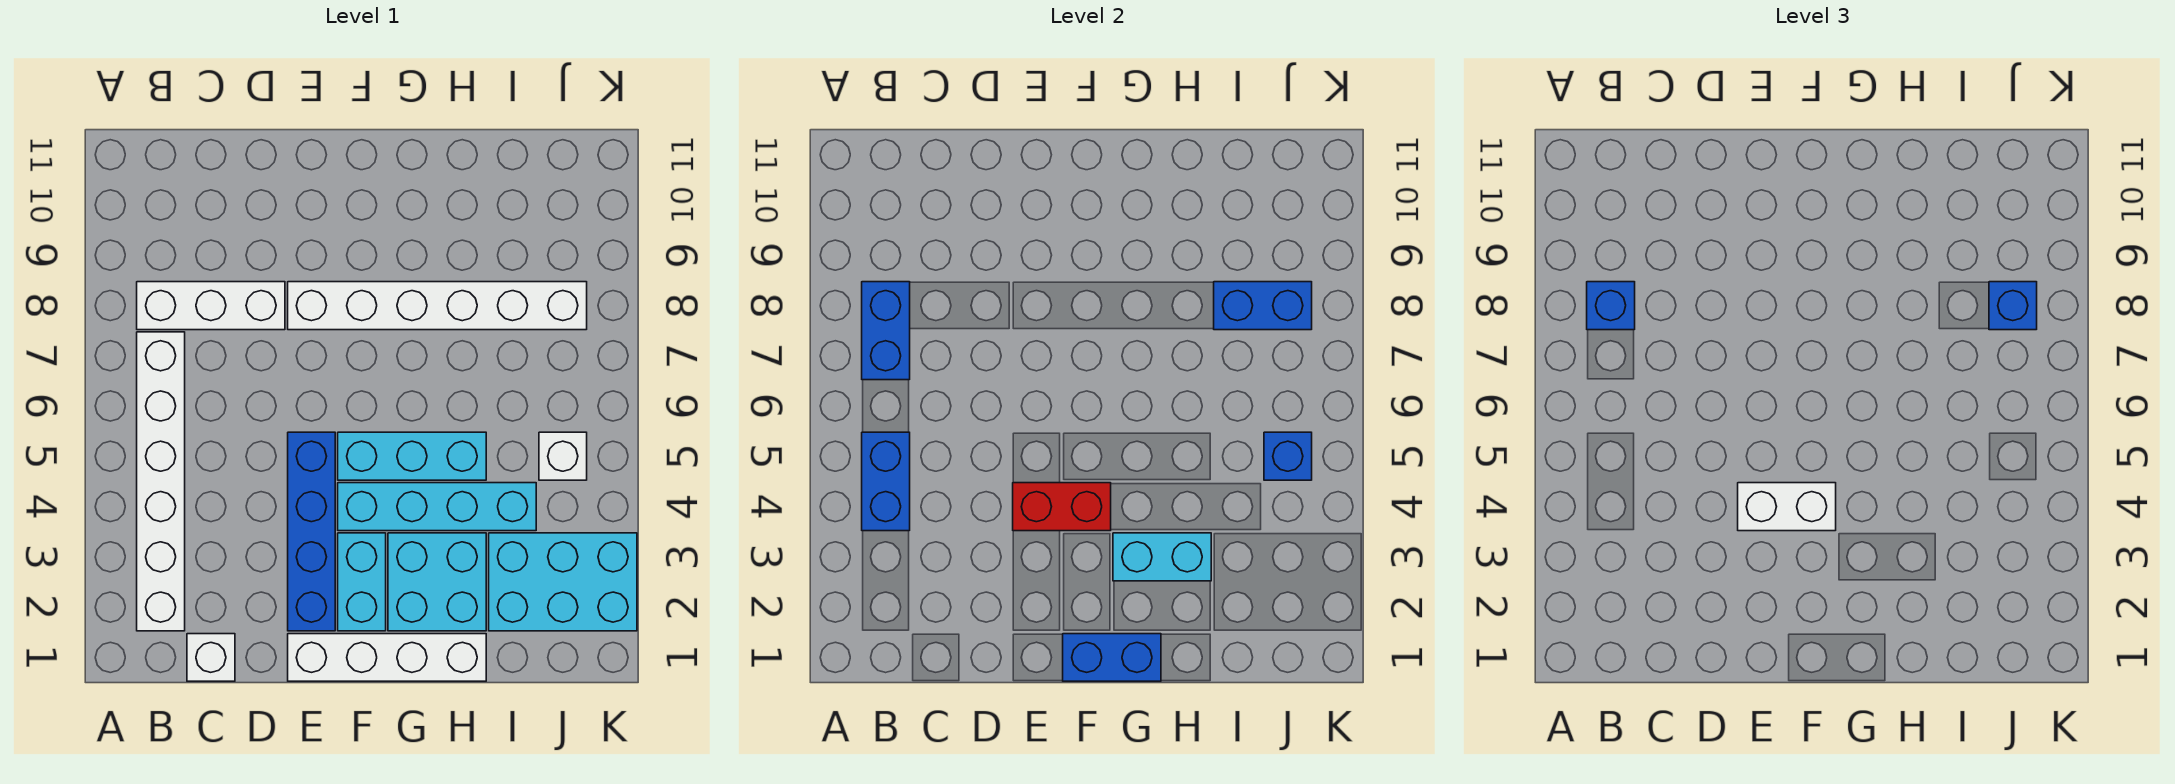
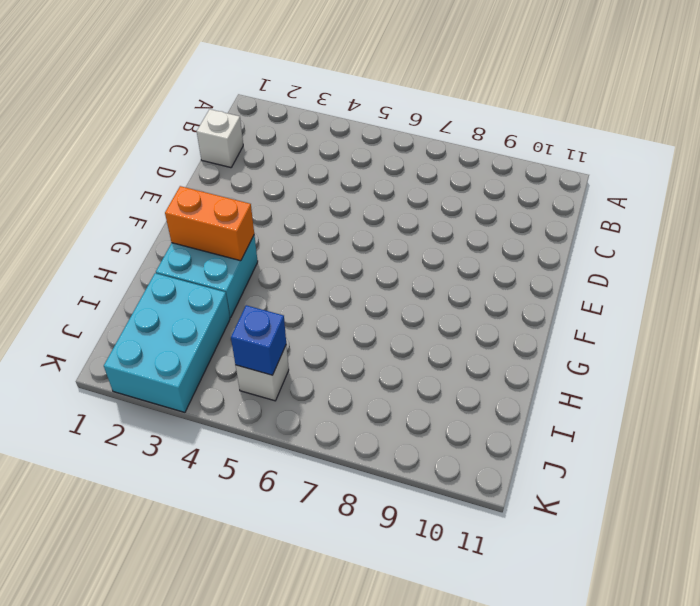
orange 1x2 brick [165,186,254,261] -> cyan 1x2 brick [1113,533,1211,581]
none -> white 1x6 brick [137,332,185,631]
none -> white 1x3 brick [137,282,285,330]
none -> white 1x4 brick [288,634,486,681]

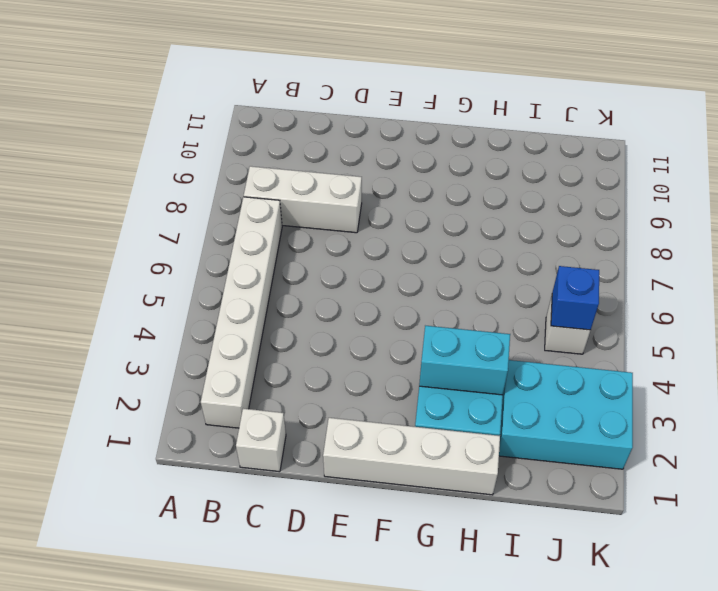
none -> blue 1x4 brick [288,432,335,631]
none -> white 1x6 brick [288,282,587,330]
none -> cyan 1x2 brick [338,533,386,631]

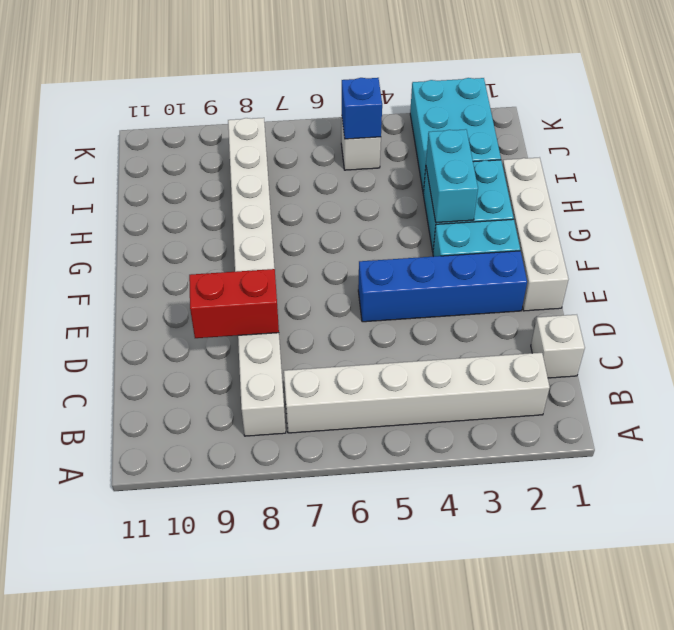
red 1x2 brick [189,269,279,338] -> red 1x2 brick turned to [1013,483,1111,531]
none -> cyan 1x4 brick [338,483,536,531]
none -> cyan 1x3 brick [338,432,486,480]
none -> blue 1x2 brick [862,432,910,531]

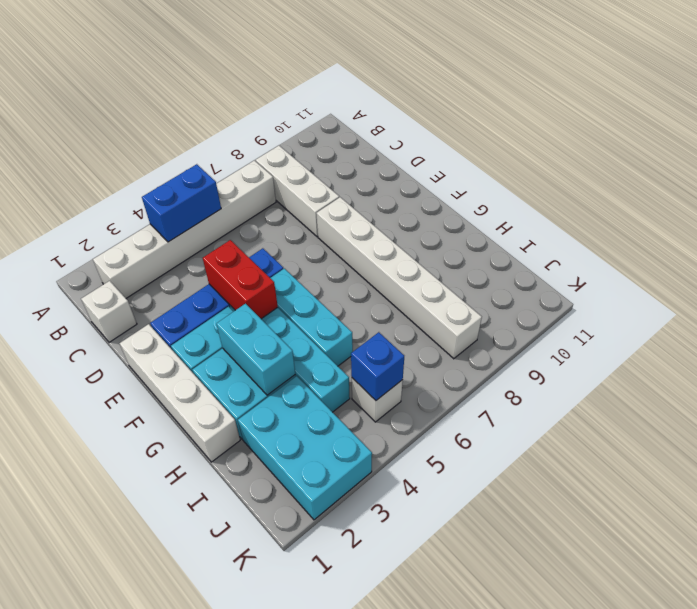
none -> blue 1x2 brick [862,282,910,380]
none -> blue 1x2 brick [1063,634,1161,681]
none -> blue 1x2 brick [1214,282,1312,330]

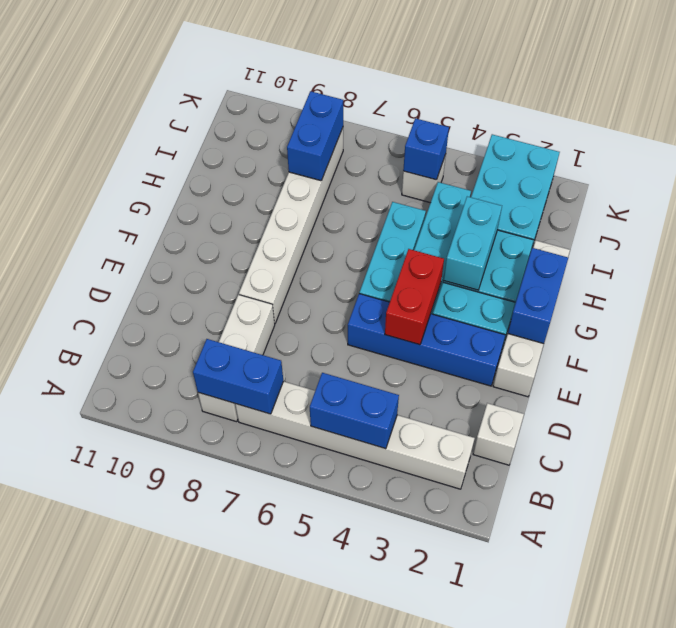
none -> blue 1x1 brick [1587,282,1635,330]
none -> white 1x2 brick [1738,483,1836,531]
none -> blue 1x1 brick [1989,282,2037,330]

